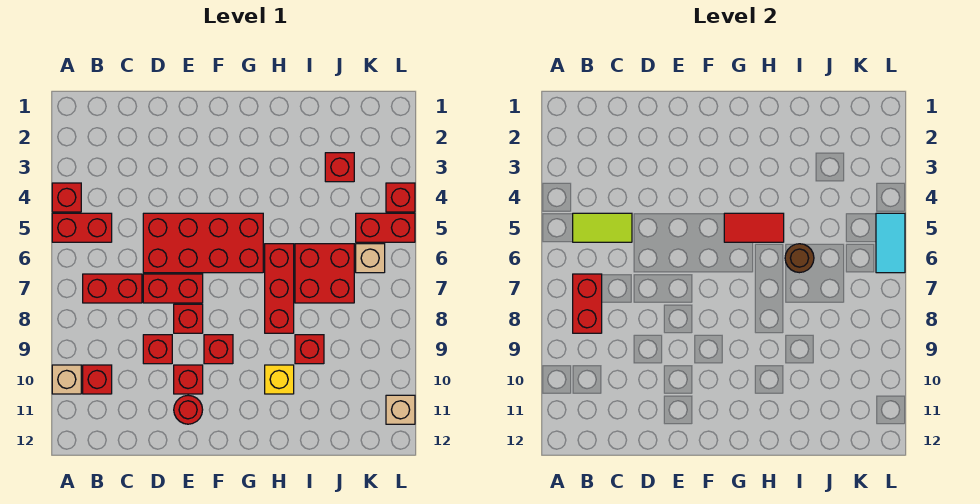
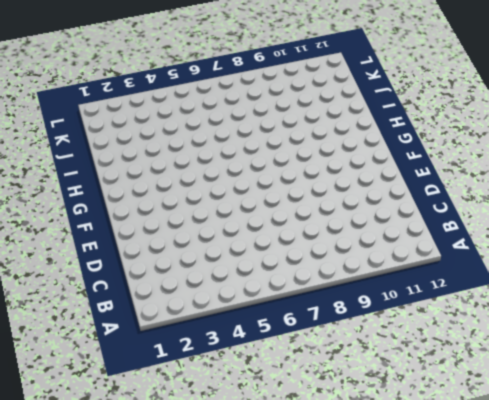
none -> red 1x1 brick [52,183,81,212]
none -> red 1x2 brick [52,213,112,242]
none -> tan 1x1 brick [52,365,81,394]

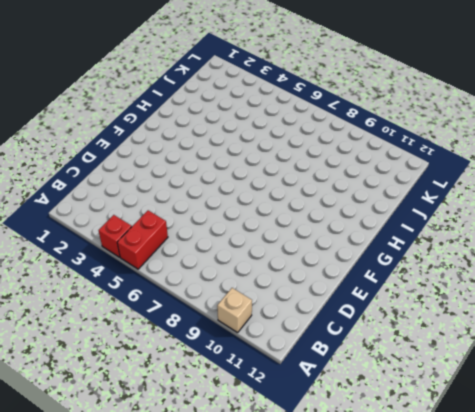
none -> red 1x2 brick [83,274,142,303]
none -> red 1x1 brick [83,365,112,394]
none -> red 2x4 brick [143,213,263,273]

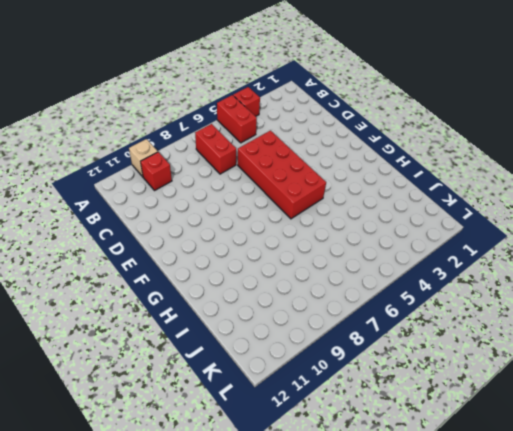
none -> red 1x2 brick [143,274,203,303]
none -> red 1x1 brick [143,335,172,364]
none -> red 1x1 brick [174,304,203,333]

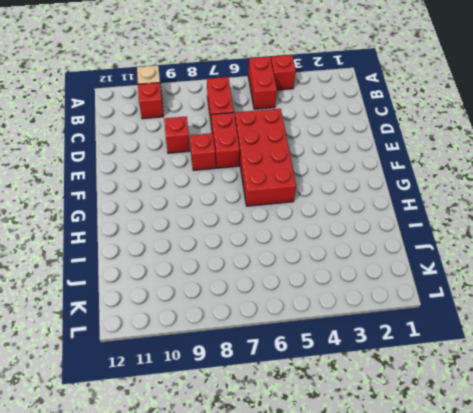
none -> red 1x1 brick [174,365,203,394]
none -> red 1x1 round brick [174,395,203,424]
none -> red 1x1 brick [204,335,233,364]

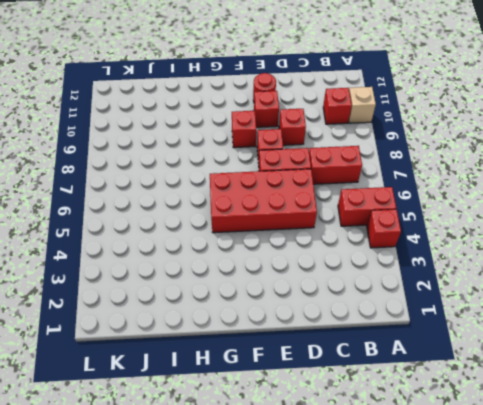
none -> red 1x3 brick [265,244,294,333]
none -> yellow 1x1 brick [265,365,294,394]
none -> red 2x2 brick [295,244,354,303]

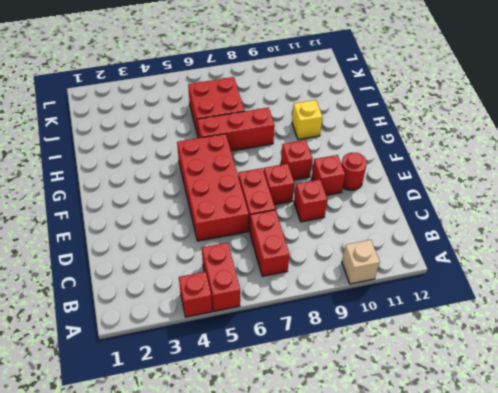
none -> red 1x1 brick [83,365,112,394]
none -> red 1x1 brick [295,335,324,364]
none -> red 1x1 brick [325,153,354,182]

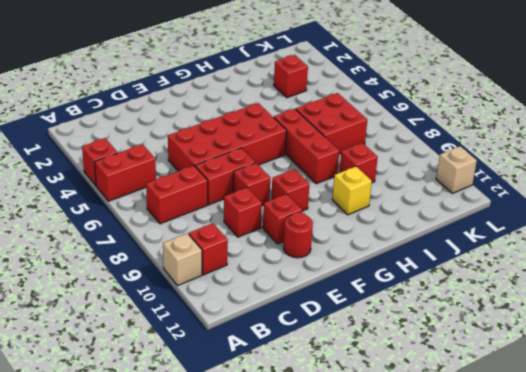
none -> red 1x2 brick [356,213,415,242]
none -> tan 1x1 brick [356,244,385,273]
none -> red 1x1 brick [386,183,415,212]

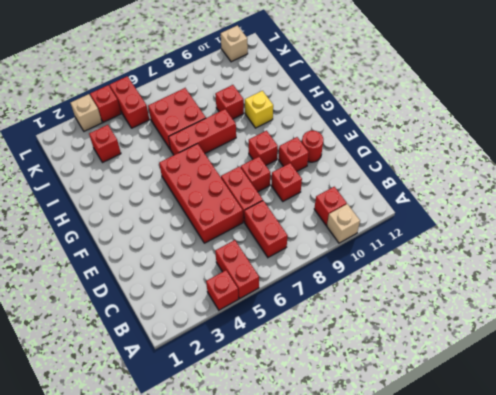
tan 1x1 brick [71,94,102,131] -> tan 1x1 brick moved to [356,244,385,273]
none -> lime 1x2 tile [573,213,632,242]
none -> red 1x2 brick [573,274,602,333]
none -> red 1x2 tile [724,213,784,242]

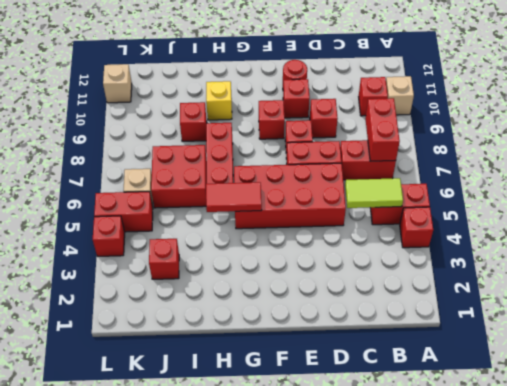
none -> brown 1x1 round brick [785,244,814,273]
none -> cyan 1x2 tile [876,213,905,273]

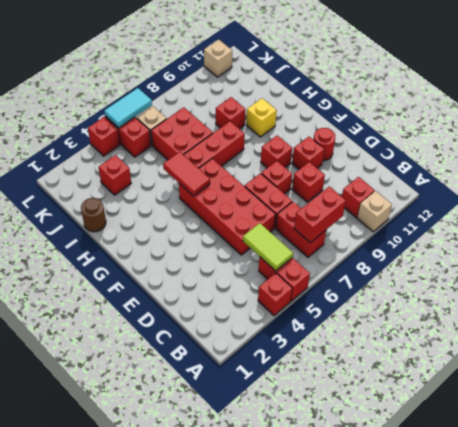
brown 1x1 round brick [81,198,106,232] -> brown 1x1 round brick moved to [785,244,814,273]

